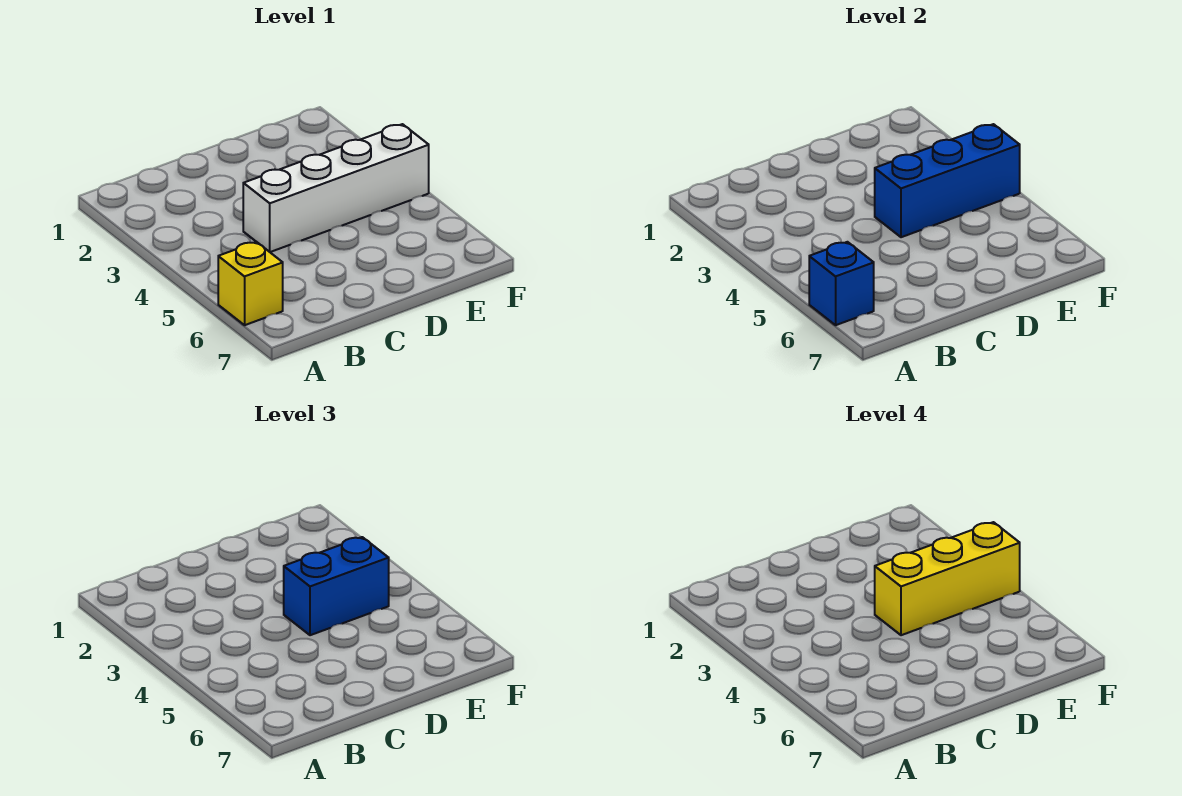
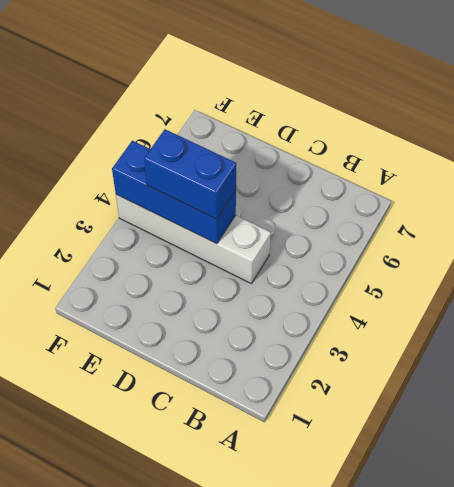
none -> yellow 1x1 brick [218,242,283,325]
none -> blue 1x1 brick [809,242,874,325]

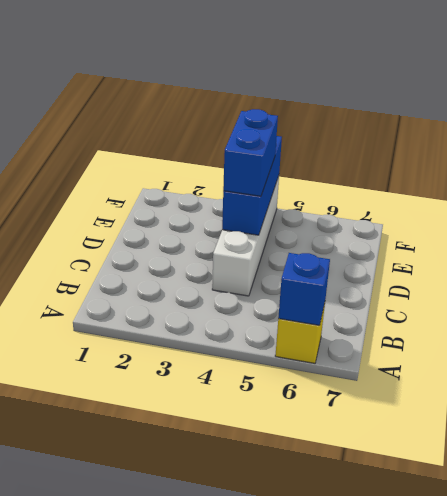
none -> yellow 1x3 brick [875,522,1020,635]

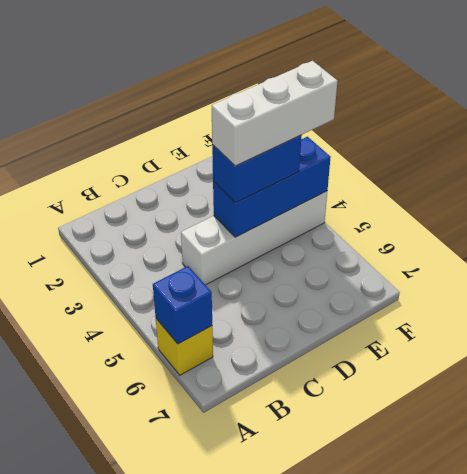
white 1x3 brick [212,61,337,166] -> yellow 1x3 brick [875,522,1020,635]

